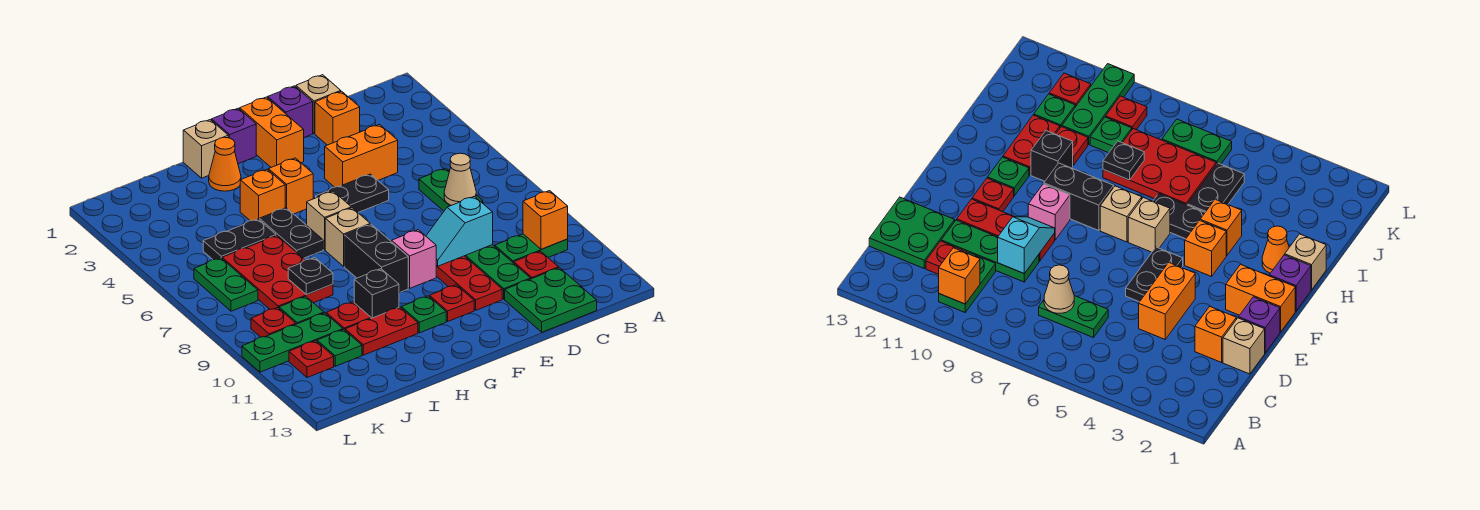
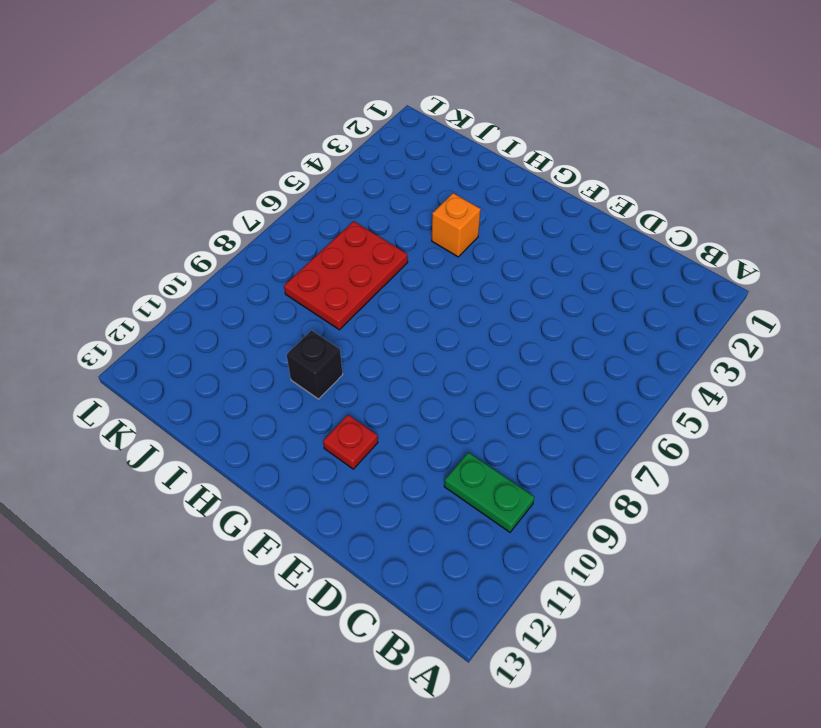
none -> green 1x2 plate [419,168,483,211]
none -> red 1x1 plate [514,251,559,279]
none -> green 2x2 plate [505,268,597,332]
none -> tan 1x1 brick [296,75,341,133]

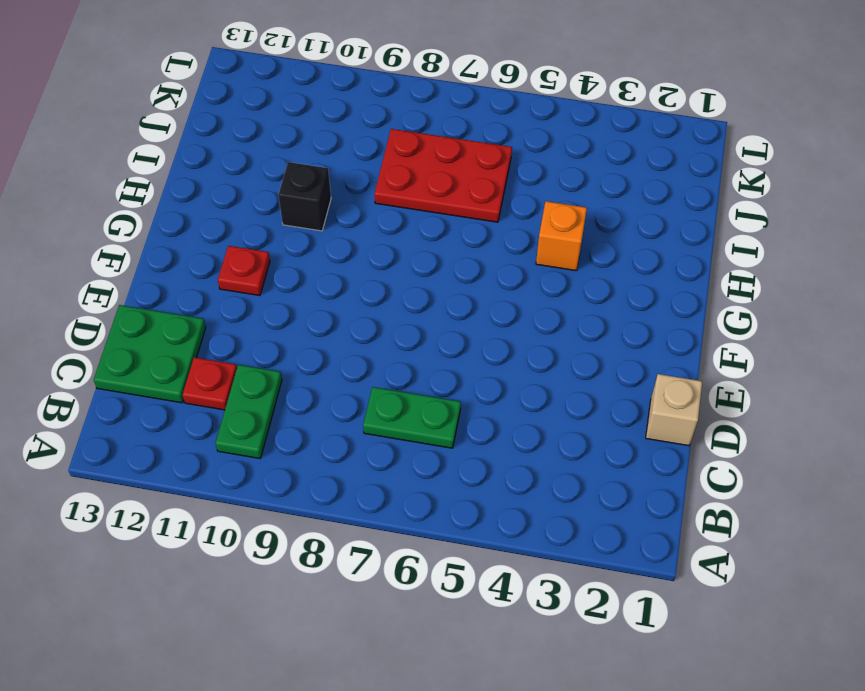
none -> orange 1x1 brick [315,91,360,145]
none -> orange 1x2 brick [325,125,398,187]
none -> green 1x3 plate [465,245,531,299]
none -> purple 1x1 brick [268,86,313,137]

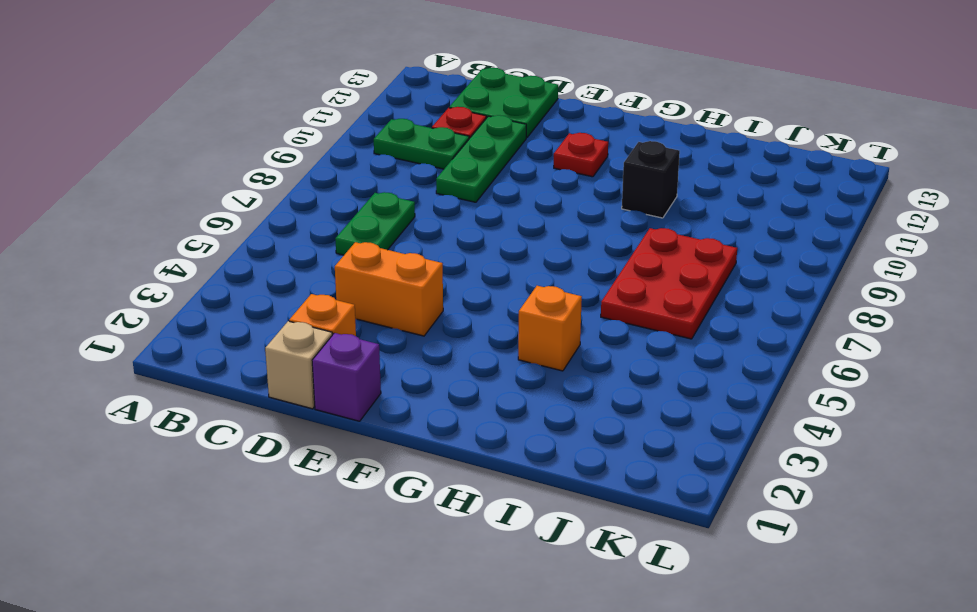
none -> black 1x2 plate [316,174,389,212]
none -> red 1x3 plate [436,256,502,310]
none -> orange 1x2 brick [240,97,304,167]
none -> pink 1x1 brick [392,230,436,288]

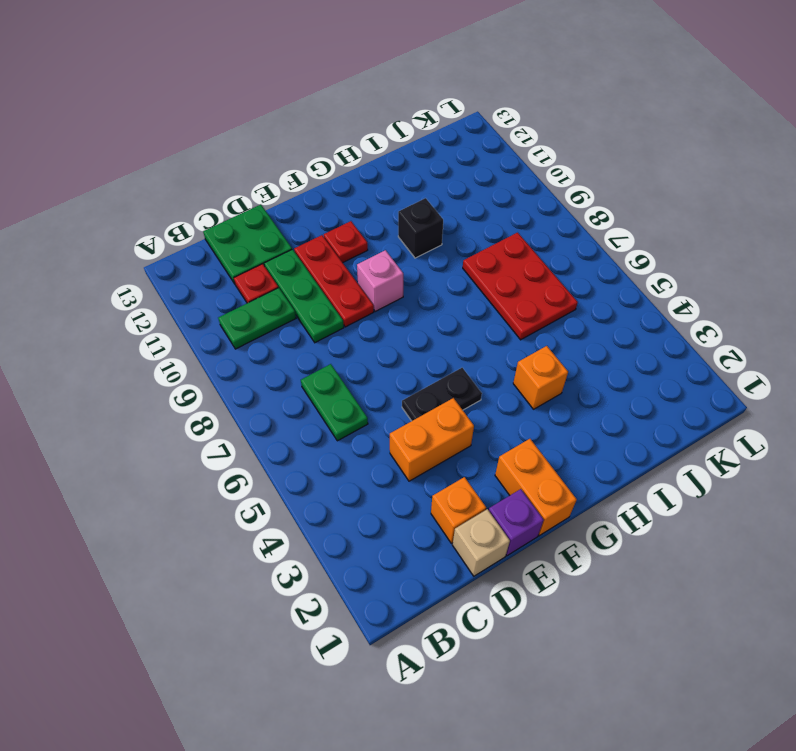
none -> purple 1x1 brick [212,108,256,164]
none -> orange 1x1 brick [269,158,313,214]
none -> tan 1x1 brick [307,191,351,250]
none -> tan 1x1 brick [325,208,370,266]

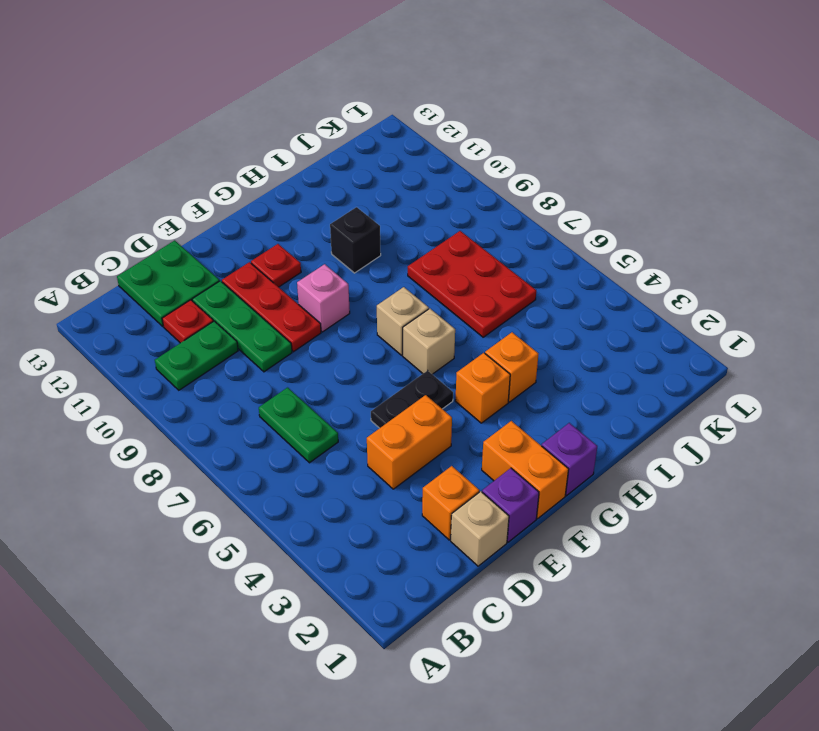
none -> black 1x2 brick [344,224,408,293]
none -> green 1x1 plate [401,296,446,333]
none -> tan 1x1 brick [183,120,228,178]
none -> orange 1x1 cone [209,137,241,191]

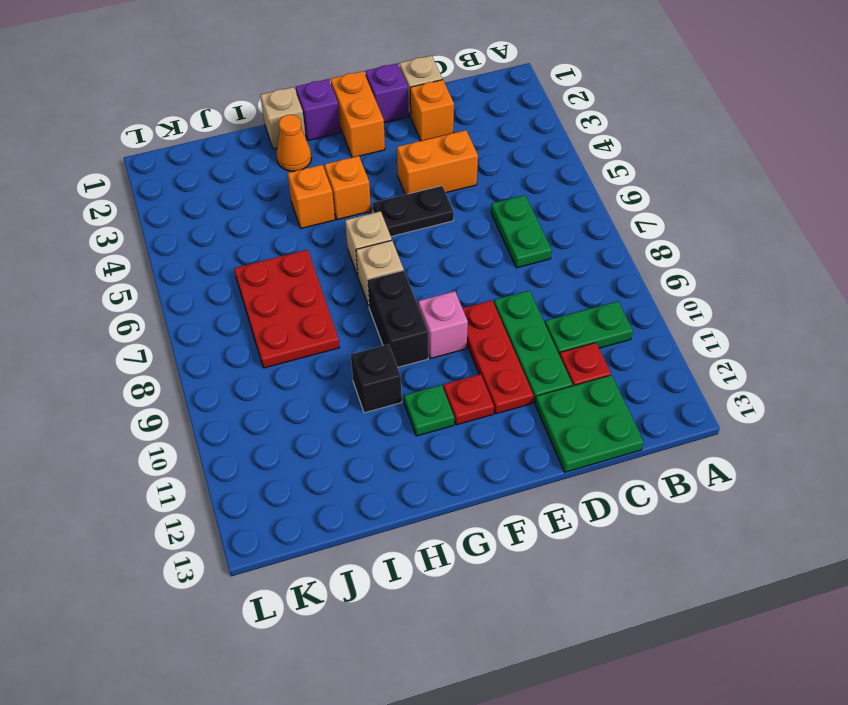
none -> black 1x2 plate [259,208,323,258]
none -> red 1x2 plate [345,307,418,355]
none -> black 1x2 plate [203,219,276,260]
none -> red 1x1 plate [326,302,371,330]

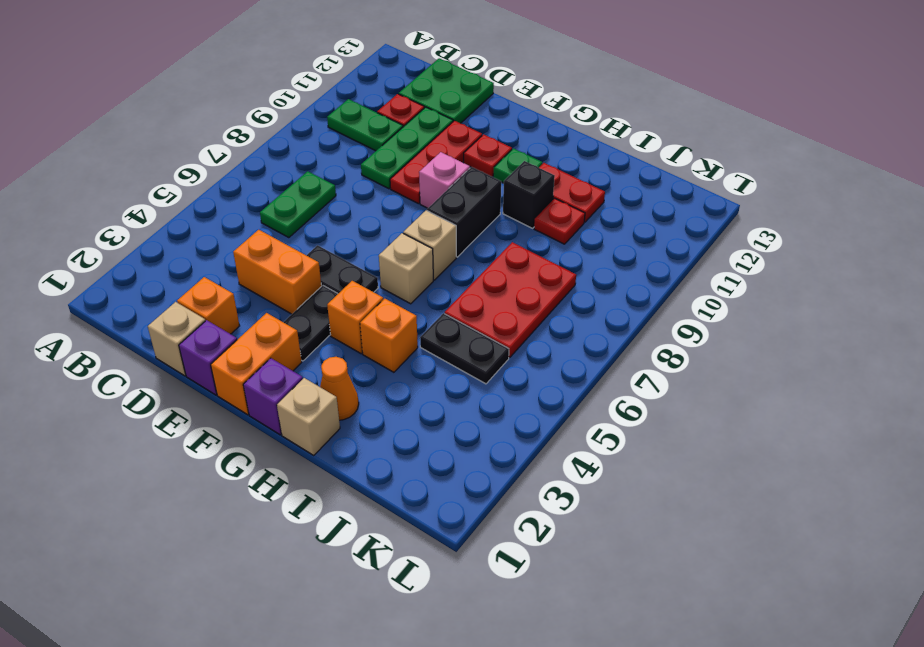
black 1x2 plate [284,285,338,361] -> black 1x2 plate moved to [259,208,323,258]
none -> green 1x1 plate [279,296,324,324]
none -> green 1x3 plate [242,313,343,372]
none -> green 1x1 plate [317,330,362,366]
none -> green 1x2 plate [194,258,258,311]

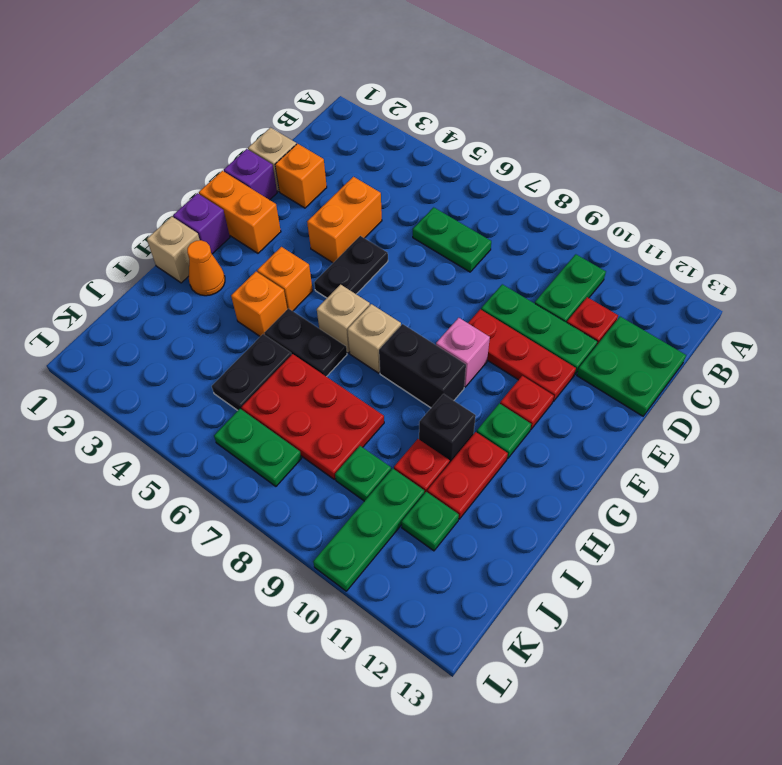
none -> red 1x1 plate [251,308,296,337]
none -> red 1x1 plate [289,341,334,378]
none -> orange 1x1 brick [523,191,568,249]
none -> tan 1x1 cone [444,153,476,205]

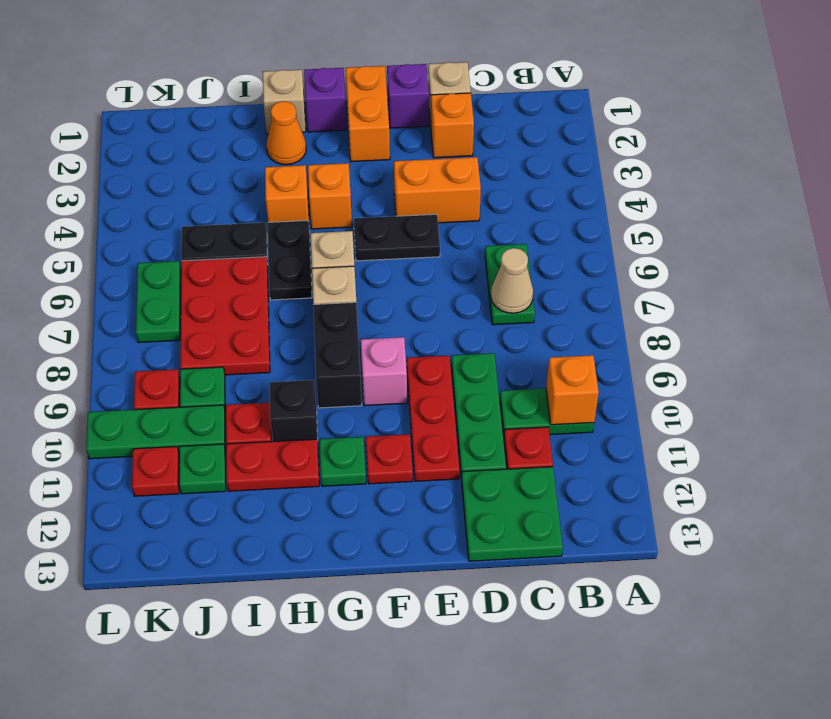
none -> cyan 1x2 slope [426,196,493,266]
none -> black 1x1 plate [288,258,333,294]

